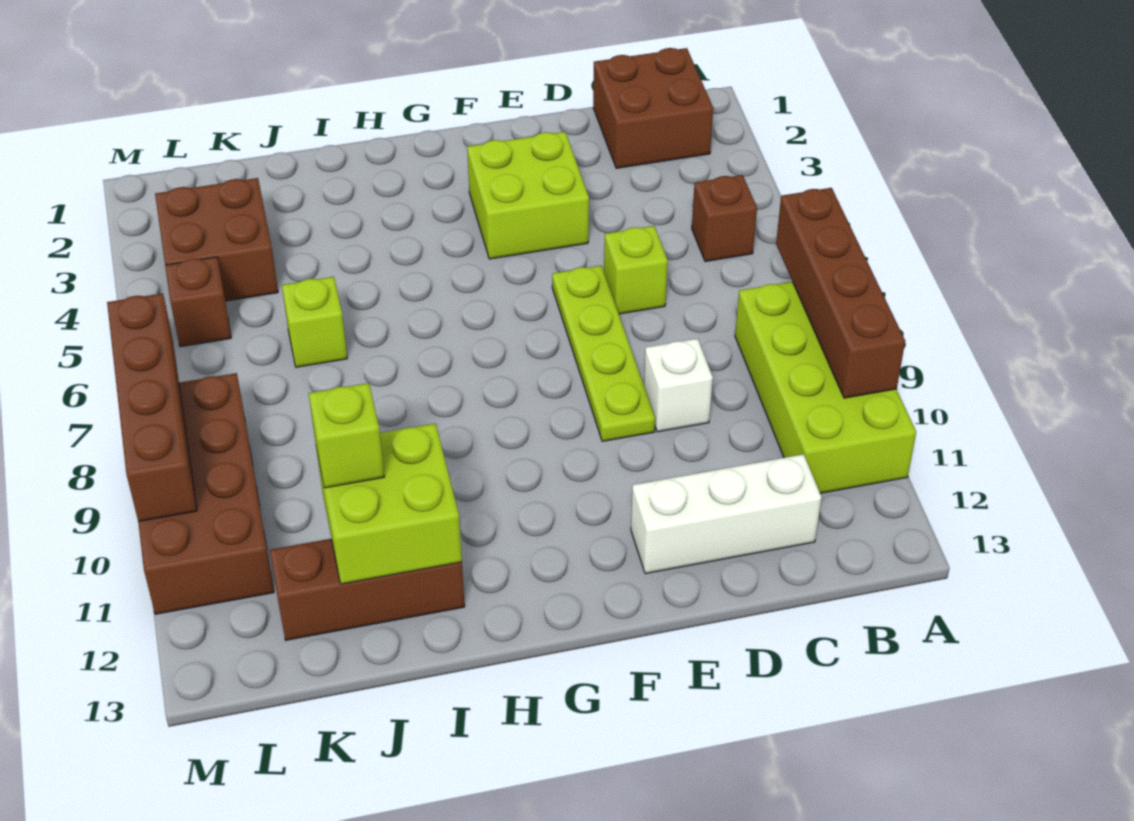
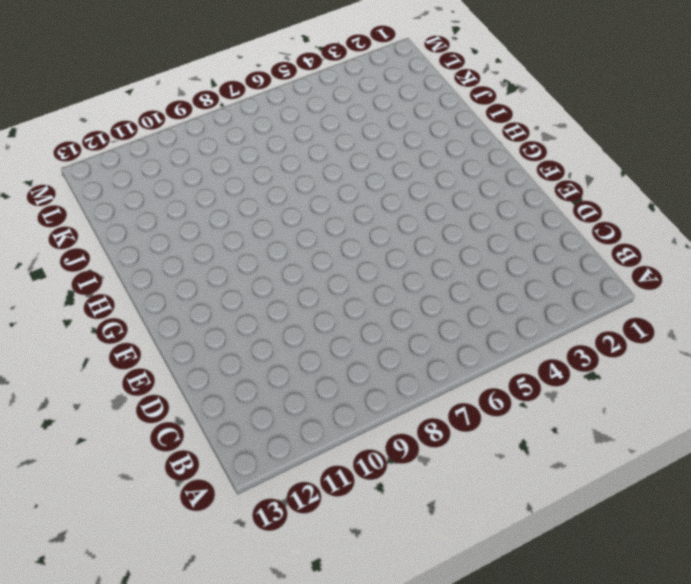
none -> lime 2x4 brick [735,282,916,493]
none -> brown 2x2 brick [593,48,713,168]
none -> brown 1x1 brick [692,175,757,262]

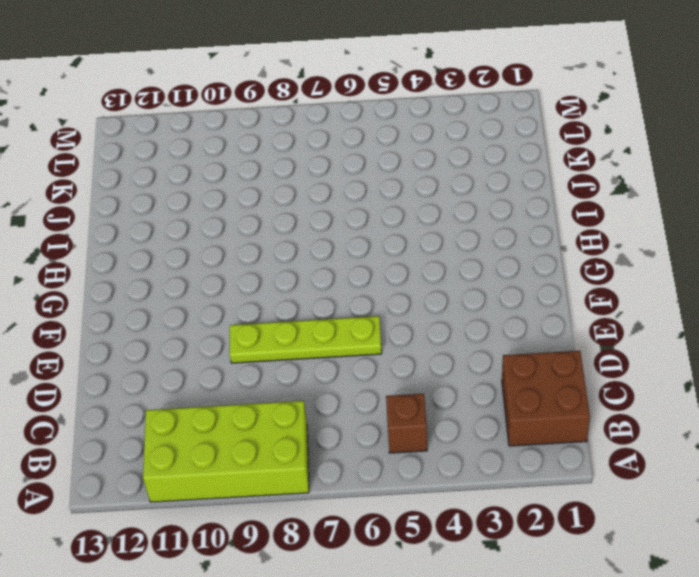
none -> white 1x3 brick [631,454,821,574]
none -> lime 1x1 brick [604,226,668,314]
none -> white 1x1 brick [644,339,713,432]

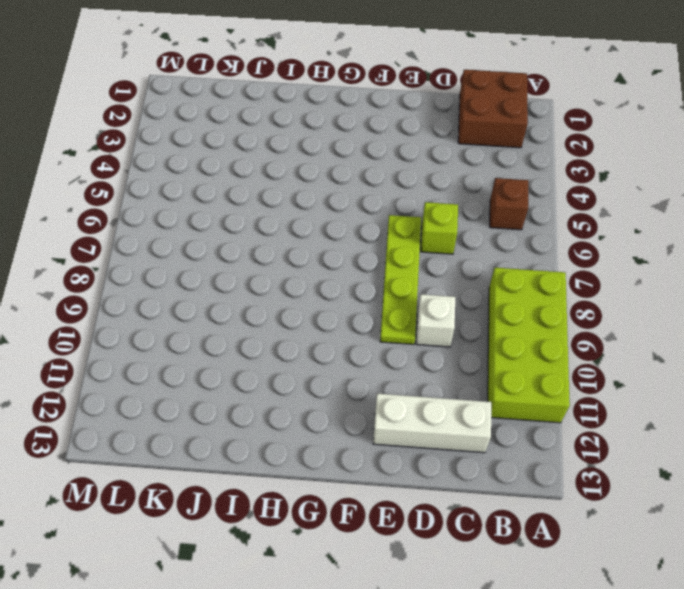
none -> lime 2x2 brick [467,132,589,259]
none -> brown 1x3 brick [270,539,465,640]
none -> lime 1x1 brick [282,277,347,367]

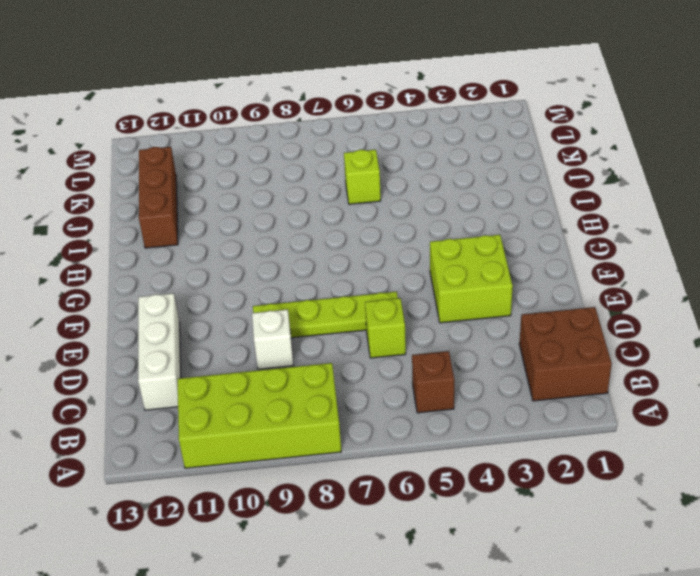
none -> brown 2x2 brick [155,178,278,301]
none -> brown 1x1 brick [165,257,231,347]
none -> brown 2x4 brick [138,373,274,614]

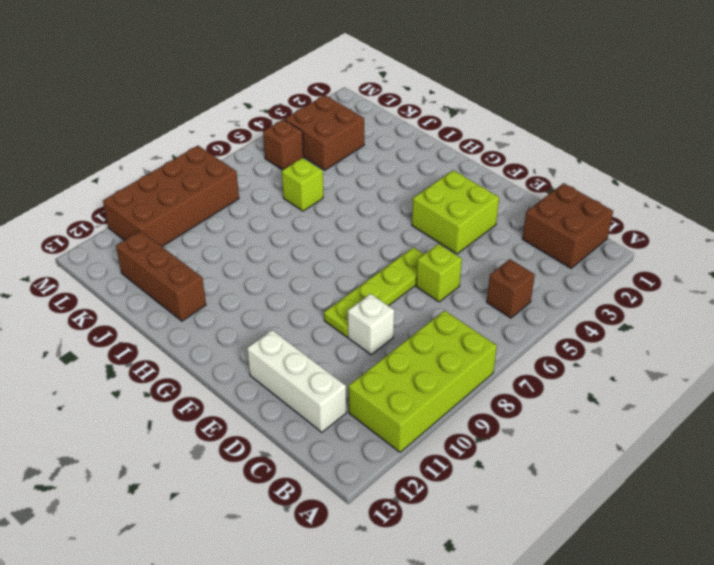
none -> brown 1x4 brick [776,188,905,398]
none -> lime 2x2 brick [316,423,462,584]
none -> brown 1x4 brick [107,293,197,522]

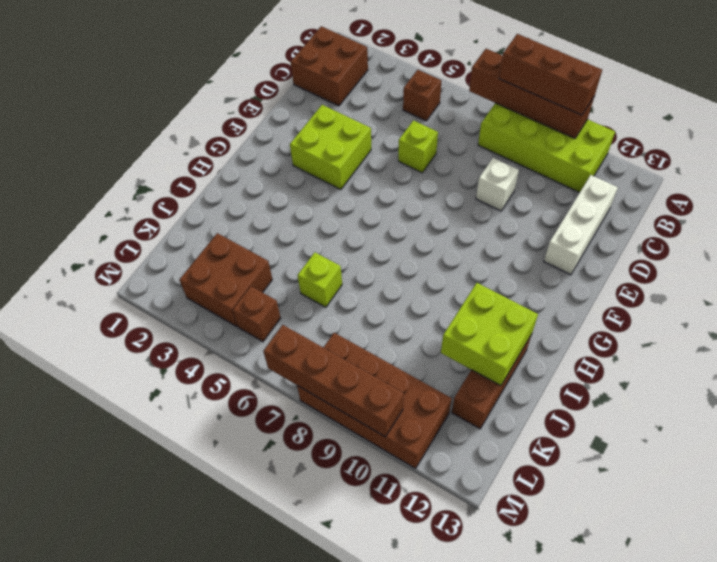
brown 1x3 brick [499,34,602,115] -> none
none -> lime 1x4 plate [552,266,655,441]
none -> lime 1x1 brick [309,383,384,488]

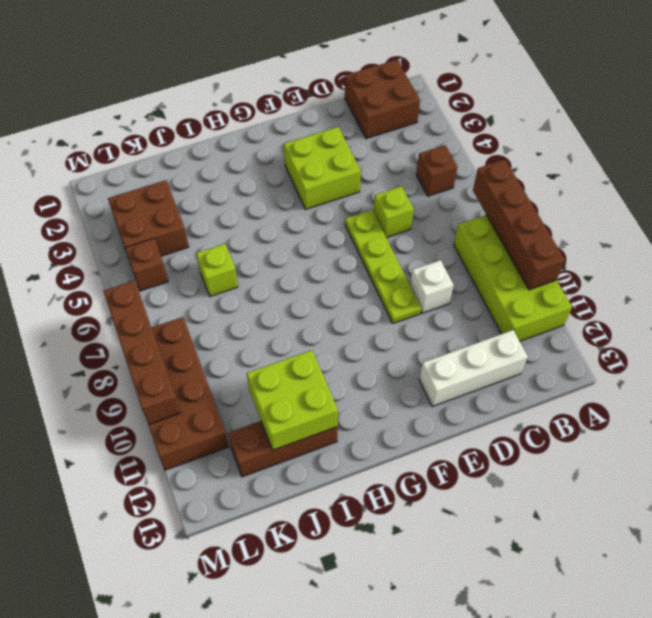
none -> lime 1x1 brick [309,383,384,488]

